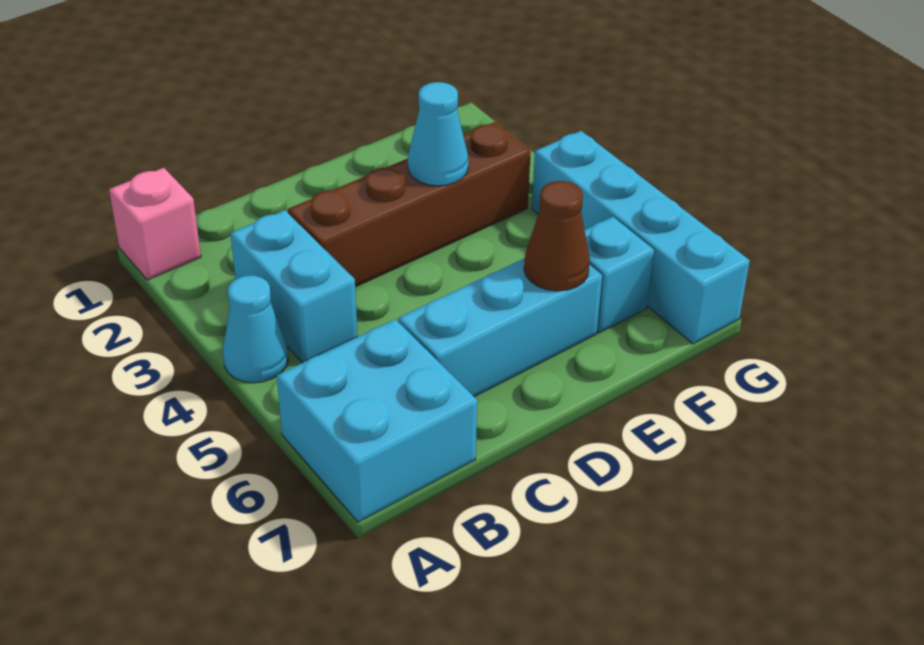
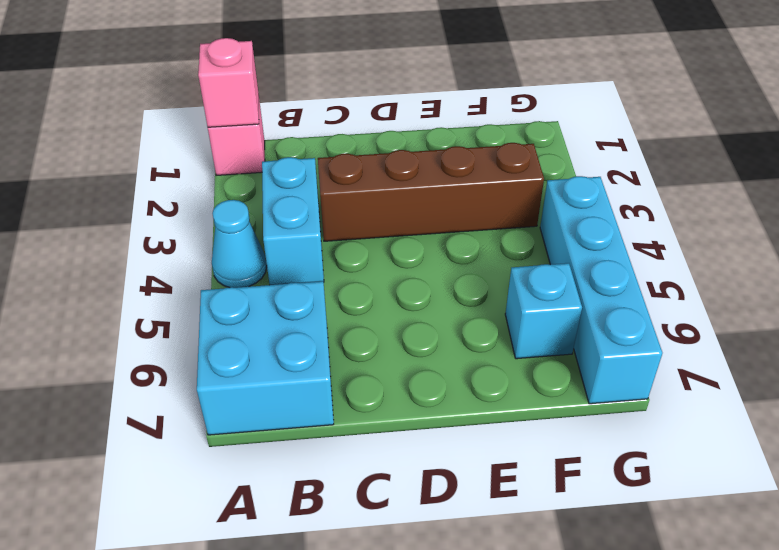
pink 1x1 brick [198,38,259,127] -> none
none -> cyan 1x3 brick [398,259,602,397]
none -> cyan 1x1 cone [408,82,468,186]

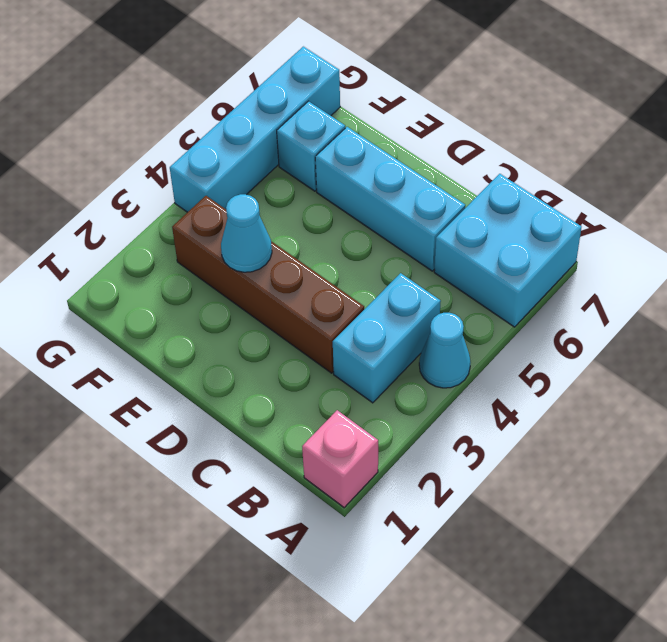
none -> brown 1x1 cone [524,181,590,291]

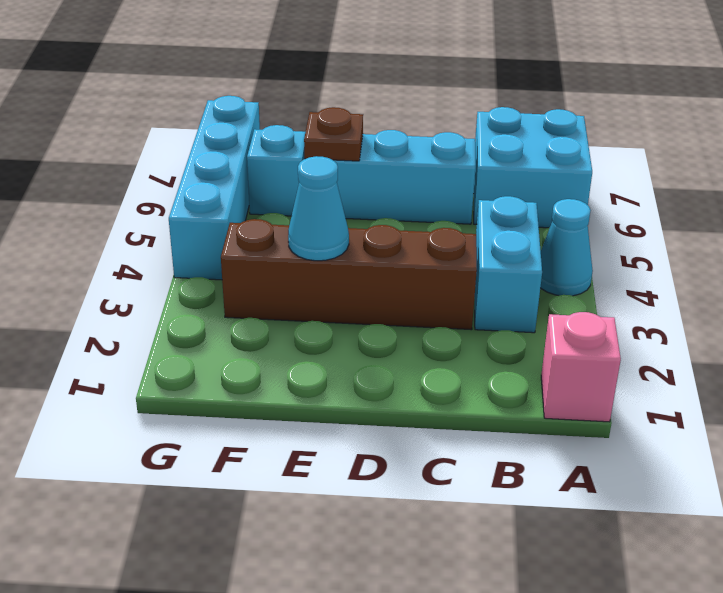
brown 1x1 plate [304,107,363,161] -> brown 1x1 cone [524,181,590,291]

